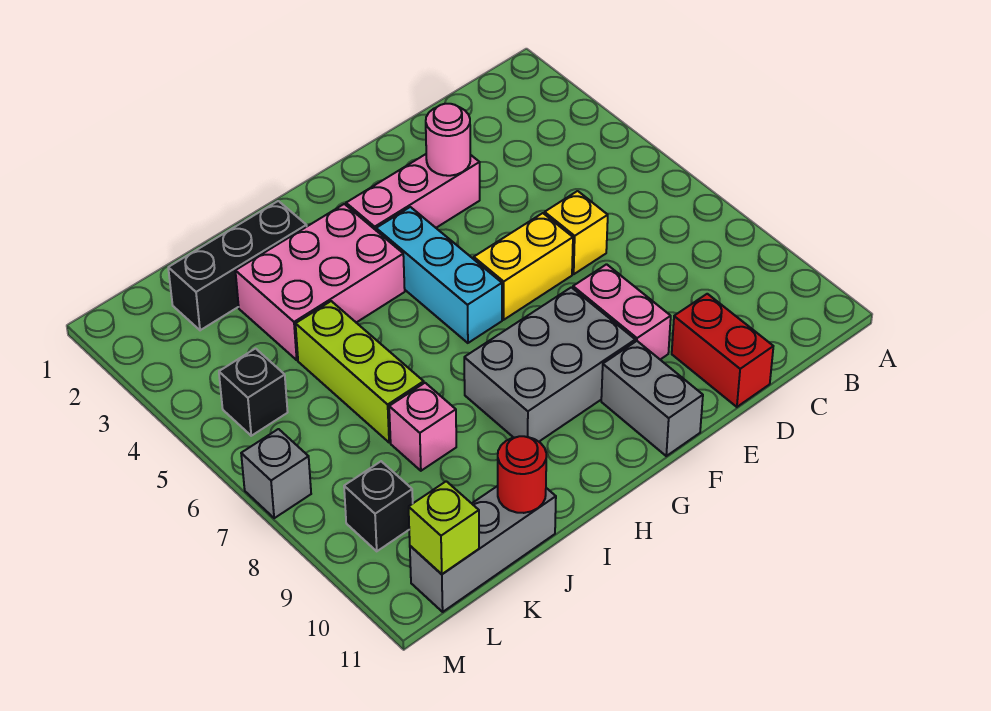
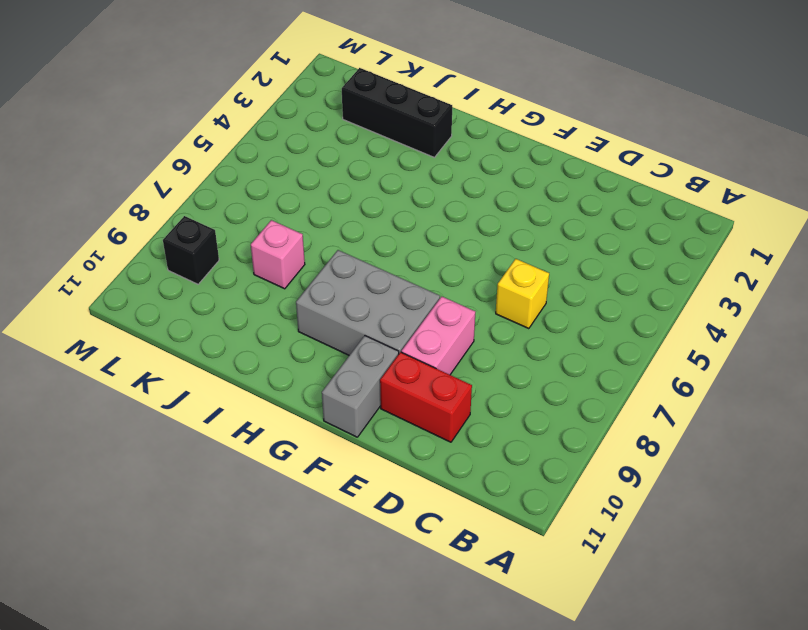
red 1x2 brick [380,352,472,442] -> red 1x2 brick turned to [672,294,773,407]
none -> pink 1x3 brick [346,154,480,230]
none -> yellow 1x2 brick [474,213,573,320]
none -> cyan 1x3 brick [376,207,502,343]

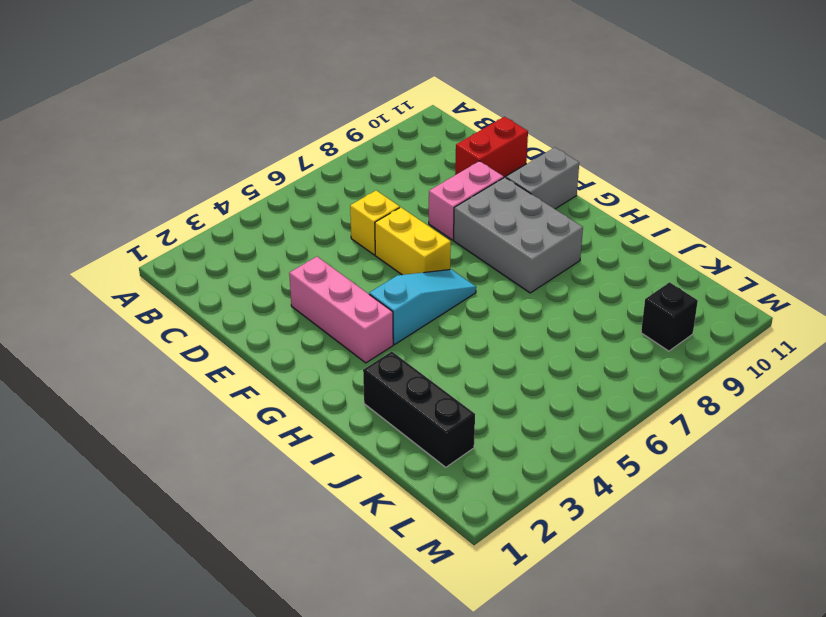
cyan 1x3 slope [369,269,476,344] -> cyan 1x3 brick [376,207,502,343]
none -> pink 2x3 brick [235,204,405,360]
none -> lime 1x3 brick [296,301,424,443]
none -> pink 1x1 brick [389,383,456,471]

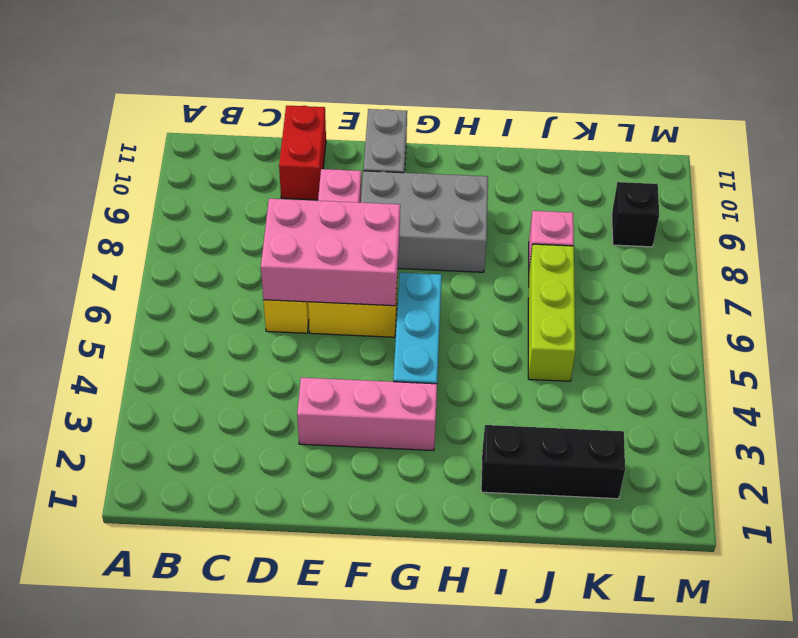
pink 2x3 brick [261,199,400,306] -> pink 2x3 brick moved to [235,204,405,360]
none -> grey 1x3 brick [410,486,556,612]
none -> black 1x1 brick [219,349,288,436]
none -> grey 1x1 brick [241,429,311,518]

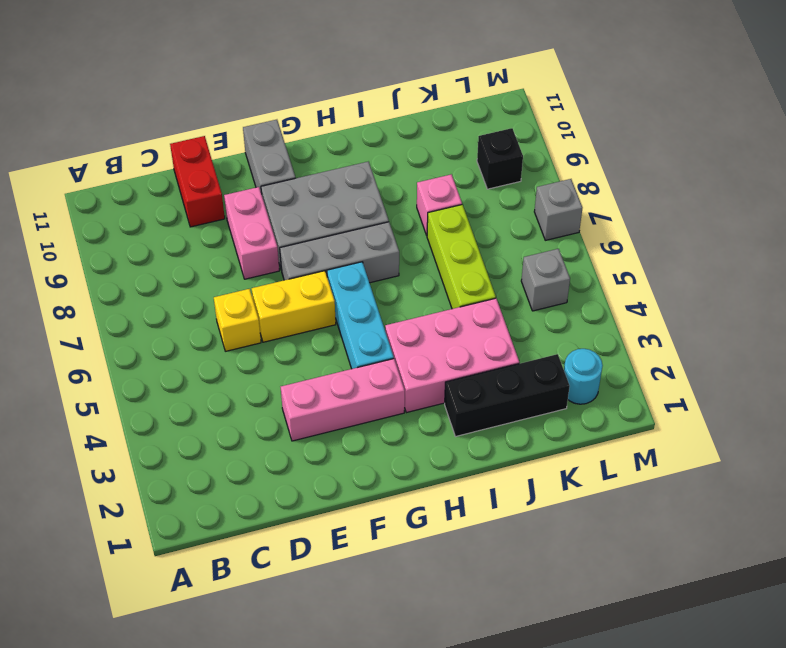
grey 1x3 brick [280,222,399,283] -> grey 1x3 brick moved to [410,486,556,612]
cyan 1x1 round brick [564,349,603,404] -> none
grey 1x1 brick [521,249,570,311] -> black 1x1 brick [219,349,288,436]
none -> pink 1x1 round brick [426,104,470,176]
none -> red 1x1 round brick [498,436,546,513]
none -> lime 1x1 brick [409,481,479,574]

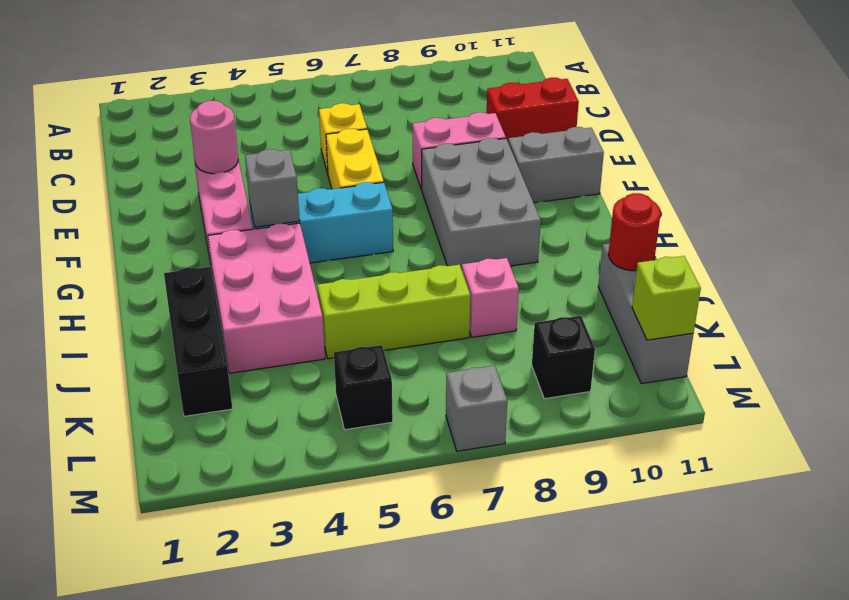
grey 1x1 brick [245,149,300,227] -> none

